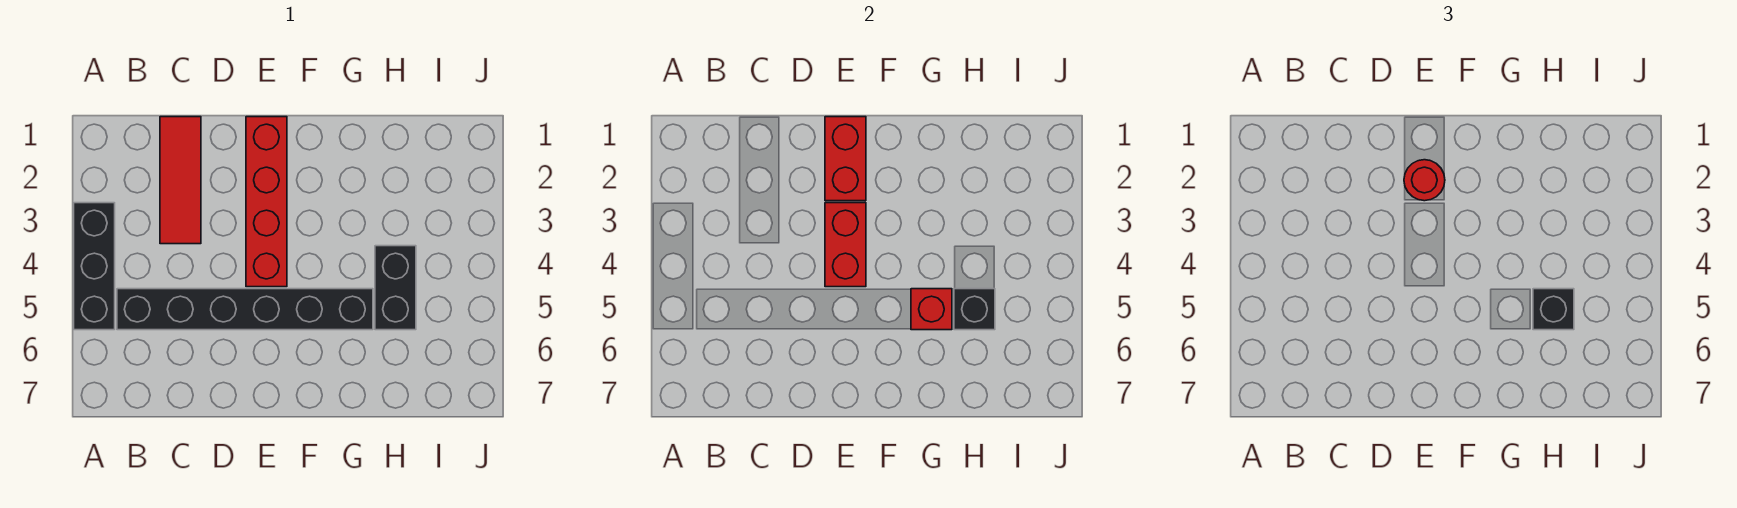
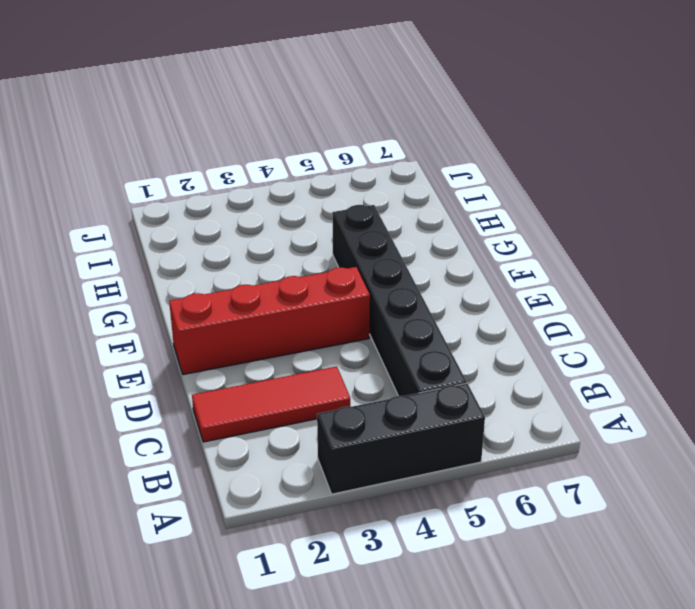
none -> black 1x2 brick [375,246,416,330]
none -> red 1x2 brick [825,117,866,201]

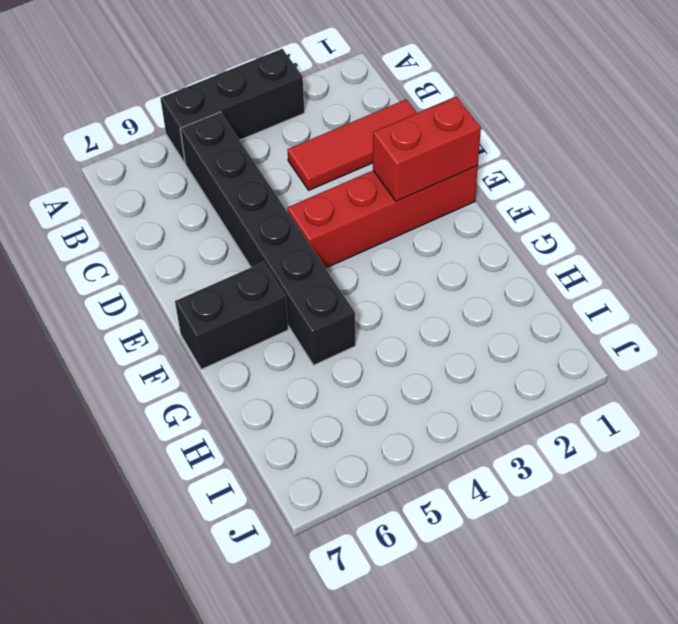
black 1x2 brick [175,262,288,369] -> black 1x2 brick moved to [375,246,416,330]
none -> red 1x2 brick [825,203,866,287]
none -> red 1x1 brick [911,289,952,330]

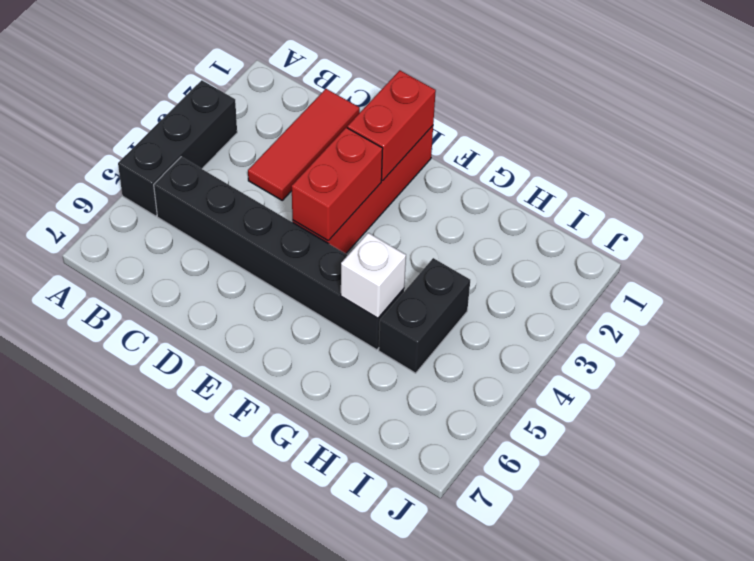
white 1x1 brick [341,233,406,318] -> red 1x1 brick [911,289,952,330]
none -> black 1x1 brick [954,289,995,330]
none -> red 1x1 round brick [1404,160,1445,201]

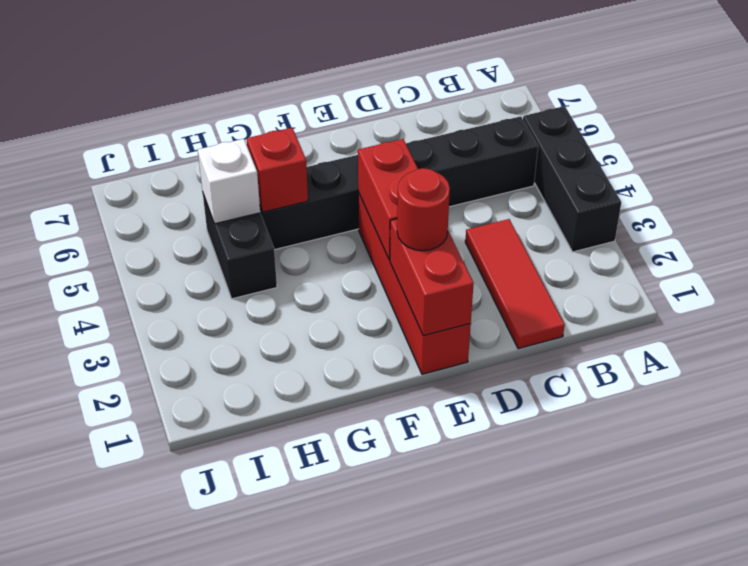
white 1x1 brick [198,139,260,224] -> black 1x1 brick [954,289,995,330]
none -> black 1x1 brick [1533,289,1574,330]

